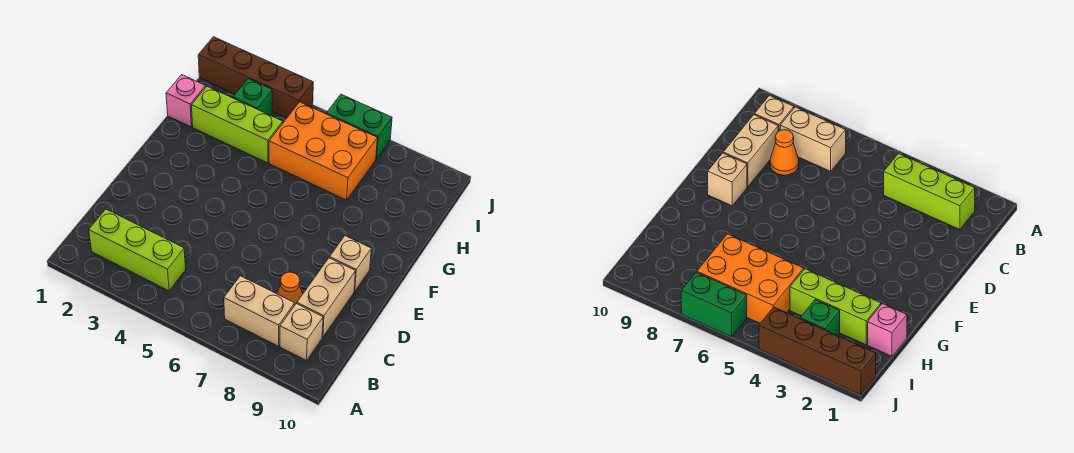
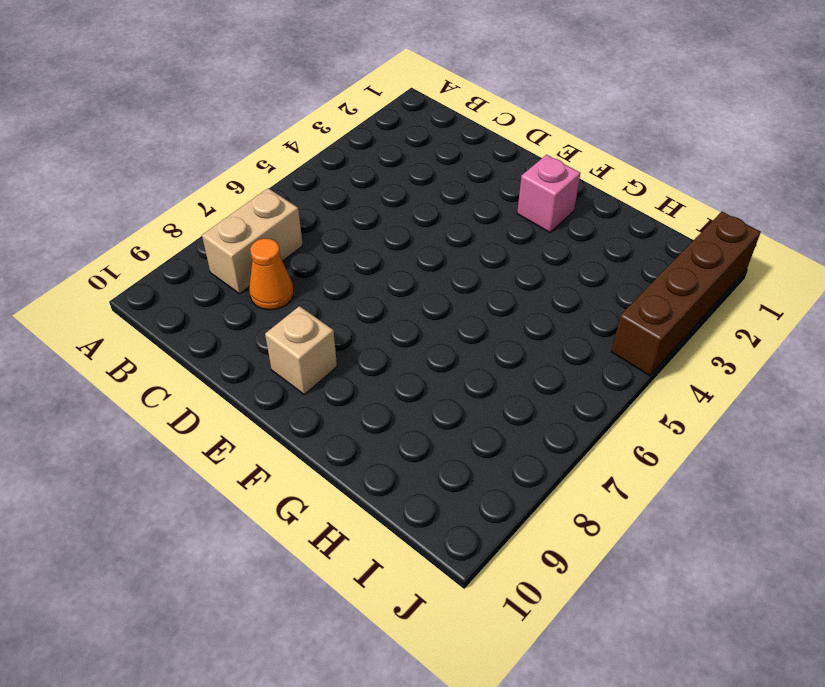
pink 1x1 brick [517,155,580,233] -> pink 1x1 brick moved to [166,75,206,127]
none -> lime 1x3 brick [89,209,186,291]
none -> tan 1x1 brick [280,304,323,360]
none -> tan 1x2 brick [297,258,356,337]

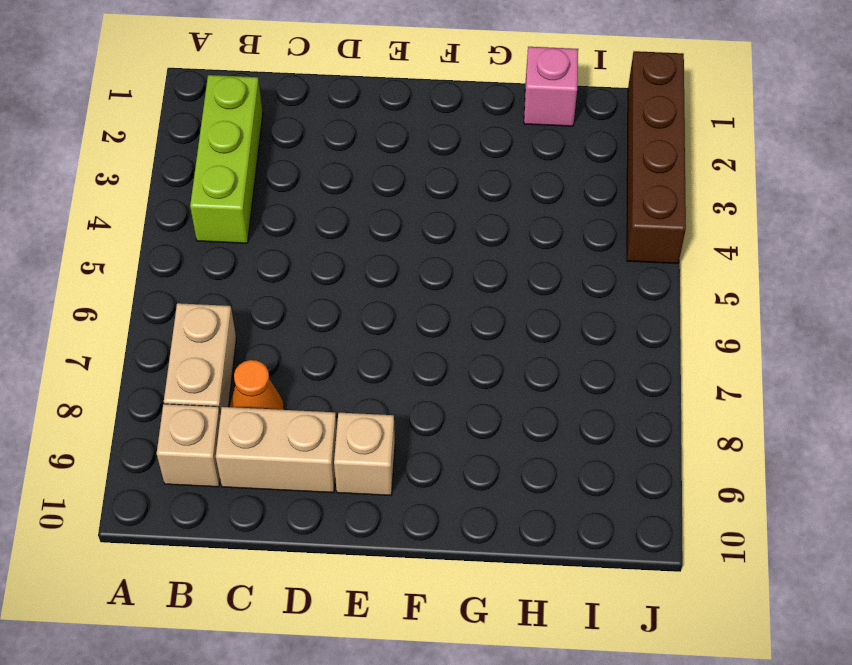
none -> lime 1x3 brick [191,86,283,163]
none -> orange 2x3 brick [269,102,377,200]
none -> green 1x1 brick [233,79,272,115]

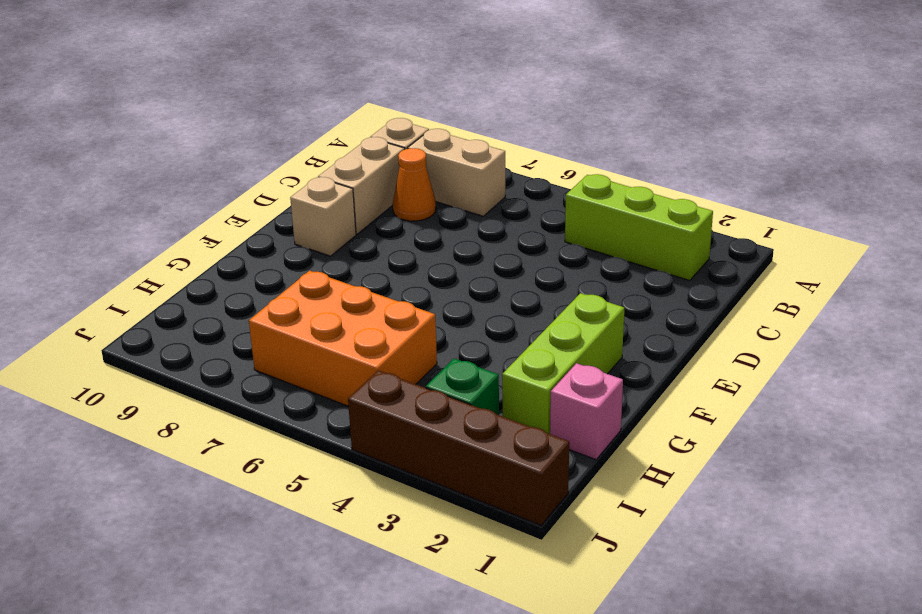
lime 1x3 brick [502,293,624,434] -> lime 1x3 brick turned to [191,86,283,163]
none -> green 1x2 brick [326,94,392,159]

